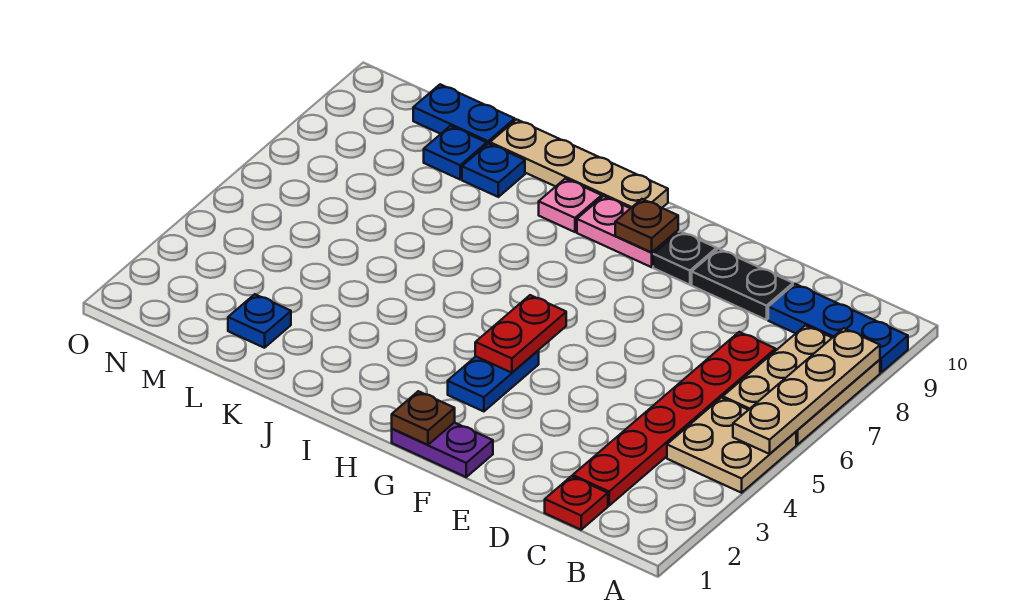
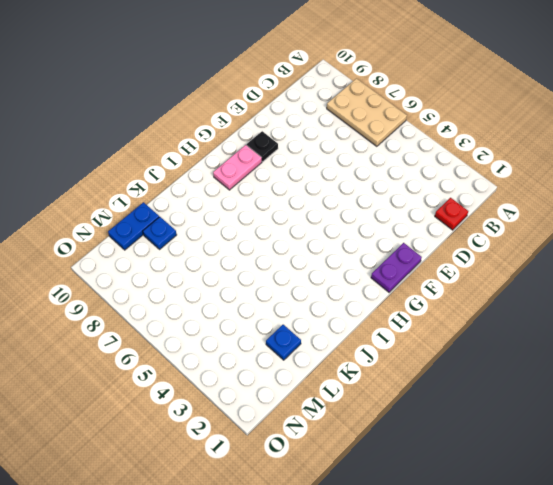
none -> tan 2x2 plate [667,398,796,493]
none -> blue 1x3 plate [768,284,908,372]
none -> red 1x6 plate [573,332,776,506]

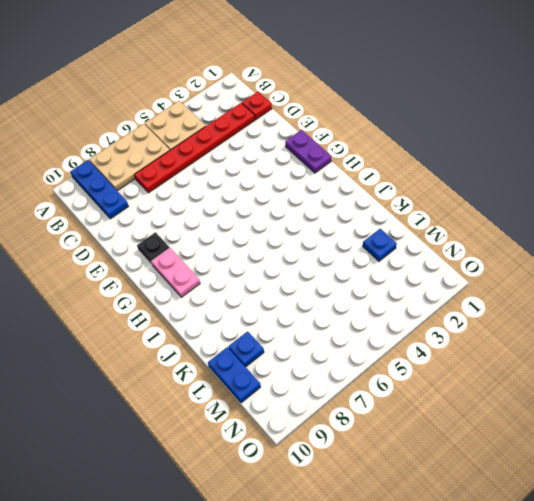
none -> black 1x2 plate [692,249,793,320]
none -> blue 1x2 plate [448,351,539,411]
none -> tan 1x4 plate [490,119,668,208]

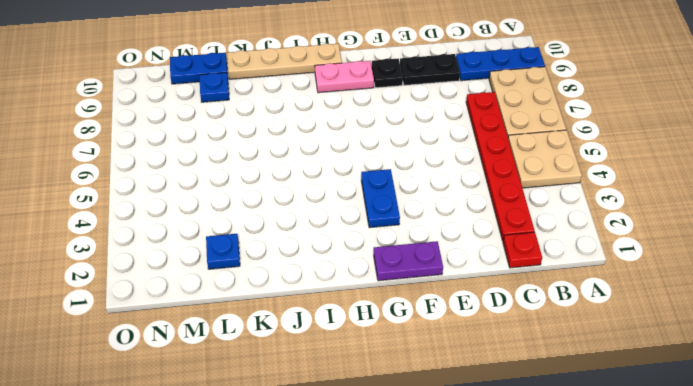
none -> pink 1x1 plate [539,179,602,232]
none -> blue 1x1 plate [462,143,525,197]
none -> tan 1x4 plate [733,328,880,454]

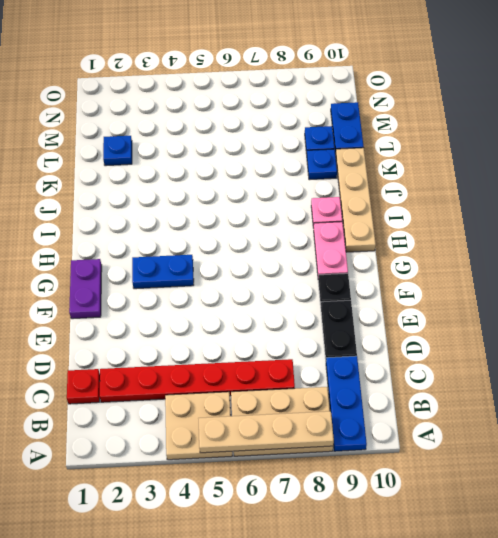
none -> brown 1x1 plate [392,391,455,445]
none -> red 1x2 plate [475,295,566,373]
none -> brown 1x1 plate [615,199,678,252]

